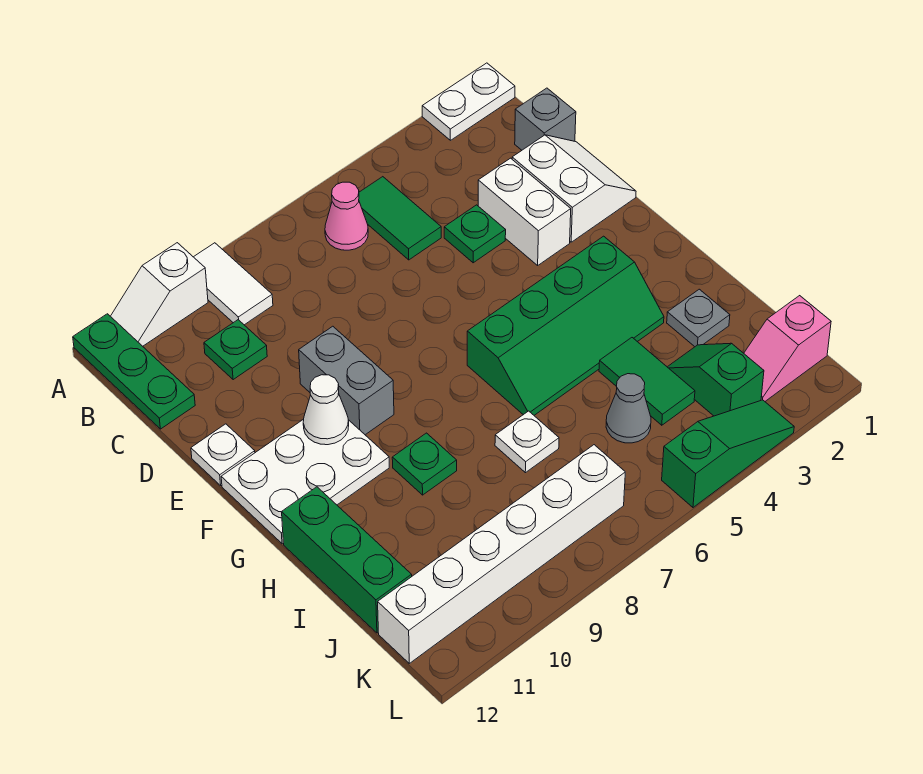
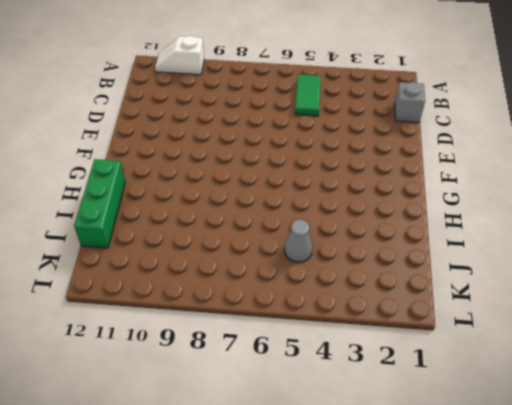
none -> white 1x2 plate [422,63,515,140]
none -> white 1x2 tile [194,243,273,325]
none -> green 1x3 plate [73,314,195,429]

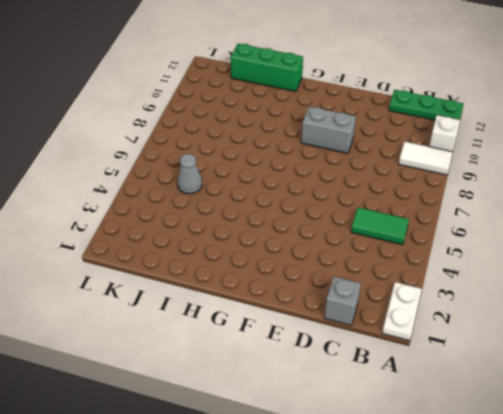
none -> pink 1x1 cone [325,182,368,250]
none -> green 1x1 plate [204,320,267,380]
none -> white 2x2 slope [512,135,636,242]

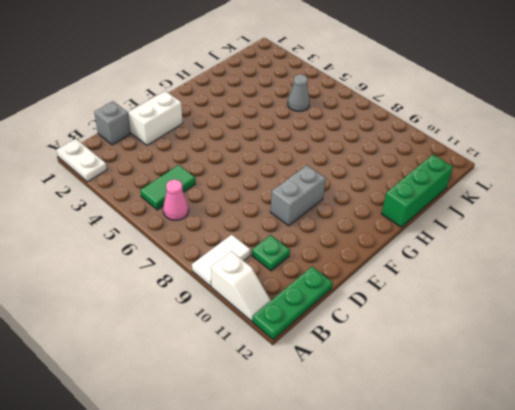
none -> white 1x2 brick [478,158,571,265]
none -> green 1x1 plate [444,205,506,263]
none -> white 1x1 plate [191,424,255,485]

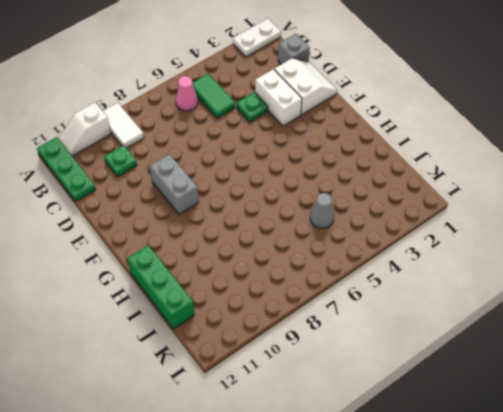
none -> white 1x1 plate [191,424,255,485]
none -> white 2x3 plate [221,419,389,544]
none -> green 2x4 slope [467,236,664,415]

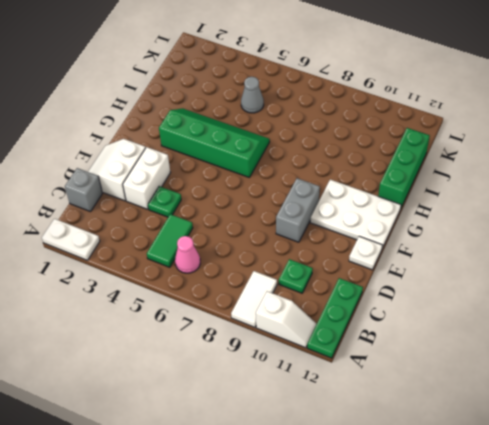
none -> green 1x1 plate [392,433,457,495]
none -> grey 1x1 plate [667,289,730,347]
none -> green 1x2 tile [599,338,695,425]

